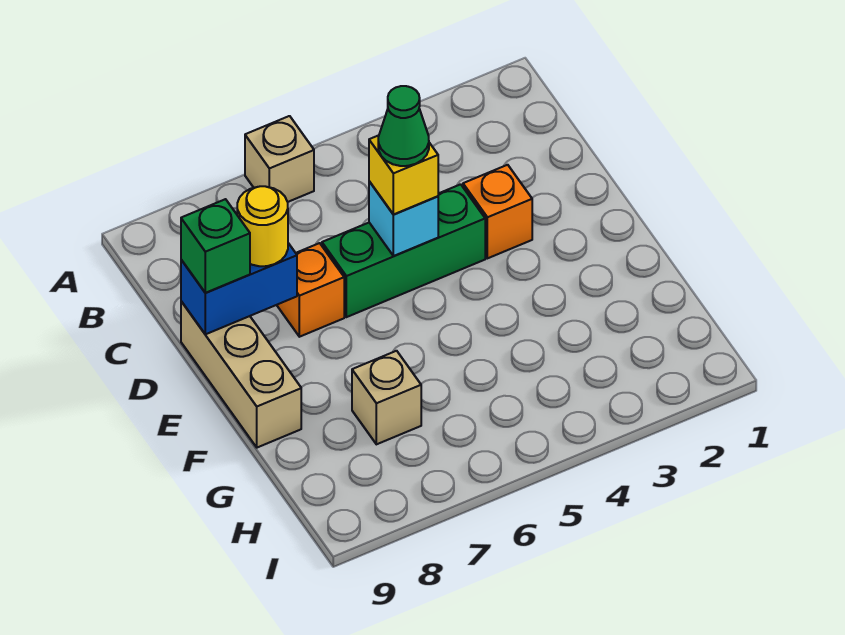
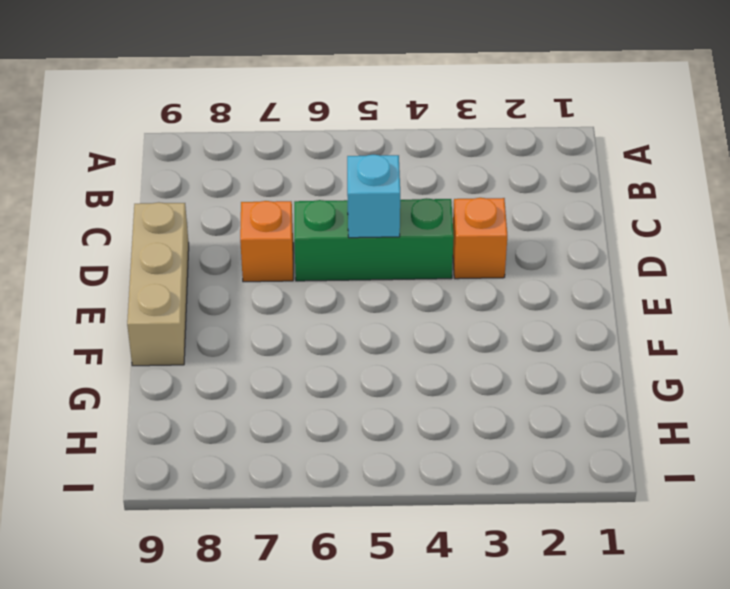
none -> tan 1x1 brick [245,116,314,202]
none -> tan 1x1 brick [352,351,421,444]
none -> blue 1x2 brick [181,243,297,334]

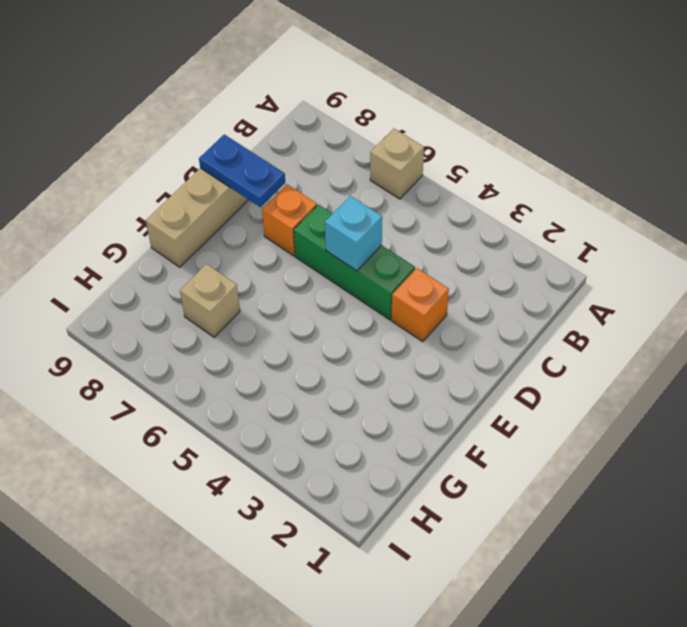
blue 1x2 plate [199,134,285,207] -> blue 1x2 brick [181,243,297,334]
none -> yellow 1x1 brick [369,135,438,214]
none -> yellow 1x1 round brick [237,186,288,266]
none -> green 1x1 brick [181,199,250,293]

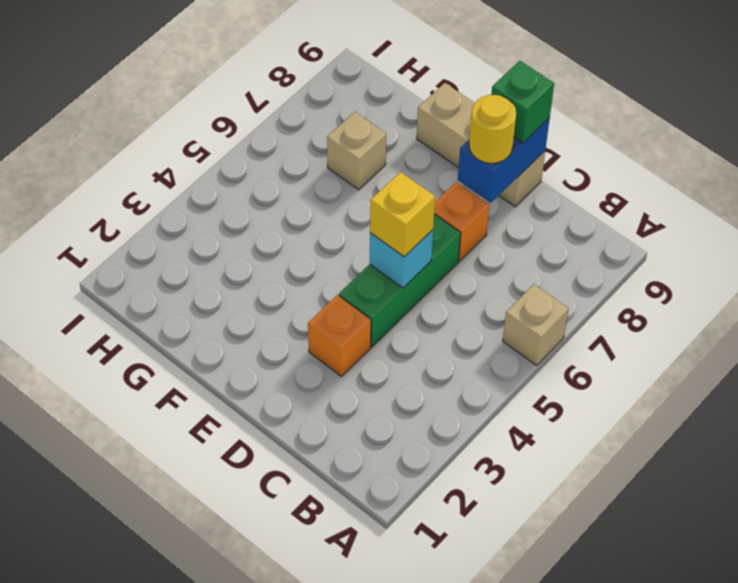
none -> green 1x1 cone [378,86,429,166]

